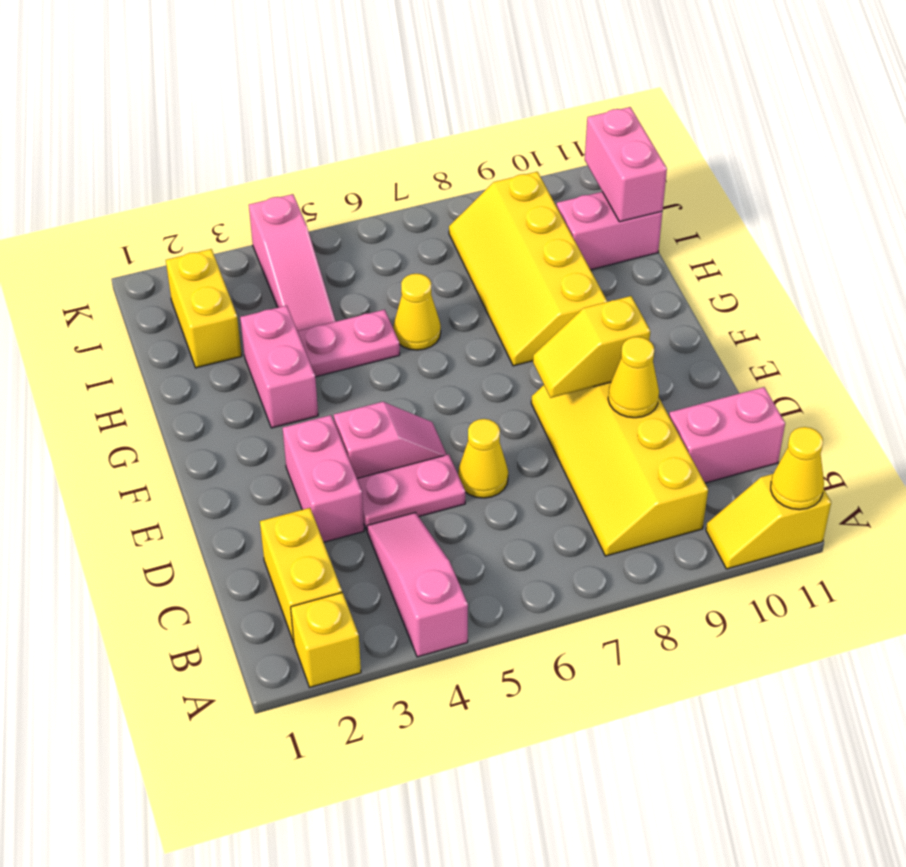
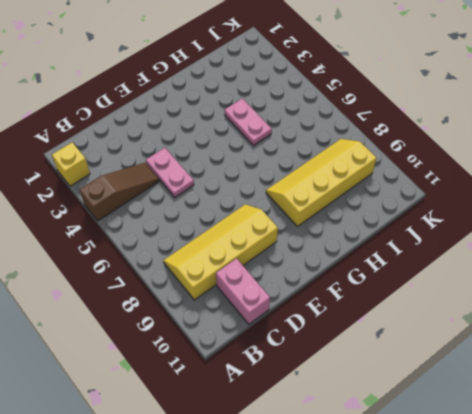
brown 1x3 slope [80,163,159,221] -> pink 1x3 slope [367,513,468,657]
none -> yellow 1x2 slope [706,474,831,569]
none -> yellow 1x2 brick [260,508,342,643]
none -> pink 1x2 brick [283,415,364,542]

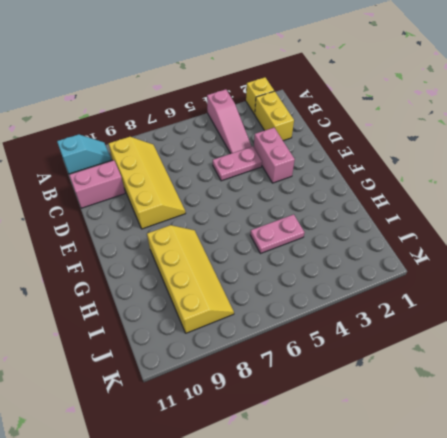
cyan 1x2 slope [57,134,111,174] -> yellow 1x2 slope [706,474,831,569]
none -> yellow 1x1 cone [458,419,508,498]
none -> pink 1x2 slope [334,402,447,478]
none -> pink 1x2 brick [240,306,318,428]

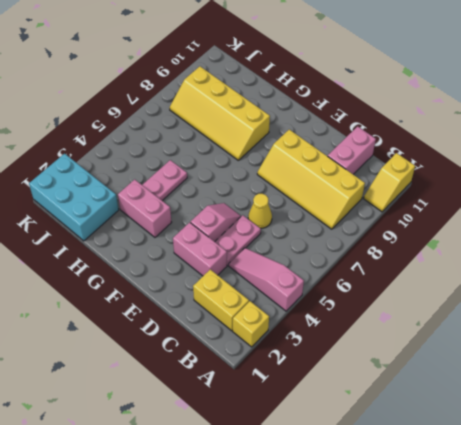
cyan 2x3 brick [29,154,119,241] -> yellow 1x2 brick [166,249,242,368]
none -> yellow 1x1 cone [393,274,441,350]
none -> pink 1x3 slope [249,194,336,331]
none -> pink 1x2 brick [557,192,662,270]

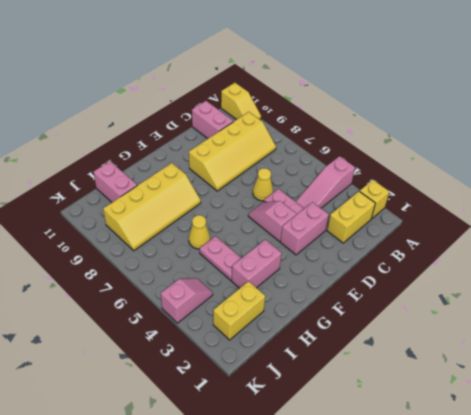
pink 1x2 slope [161,278,213,323] -> pink 1x3 slope [249,194,336,331]
none -> yellow 1x1 cone [771,427,824,510]
none -> yellow 1x1 cone [608,337,659,418]
none -> yellow 1x2 slope [533,296,650,398]

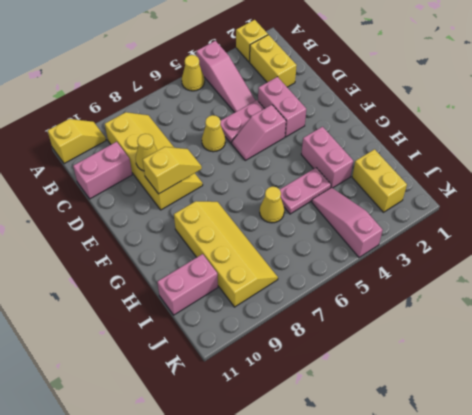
yellow 1x1 cone [182,55,205,91] -> yellow 1x1 cone moved to [771,427,824,510]
none -> pink 1x2 brick [585,107,667,222]

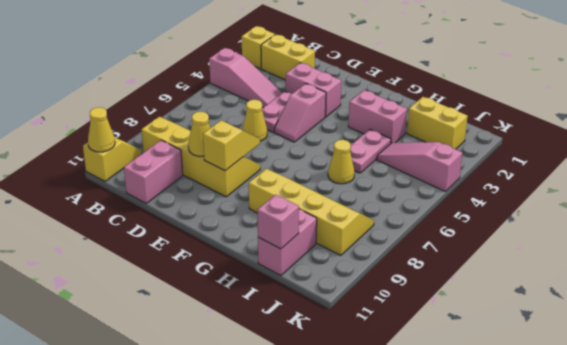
pink 1x1 brick [257,195,299,249] -> pink 1x2 brick [585,107,667,222]

